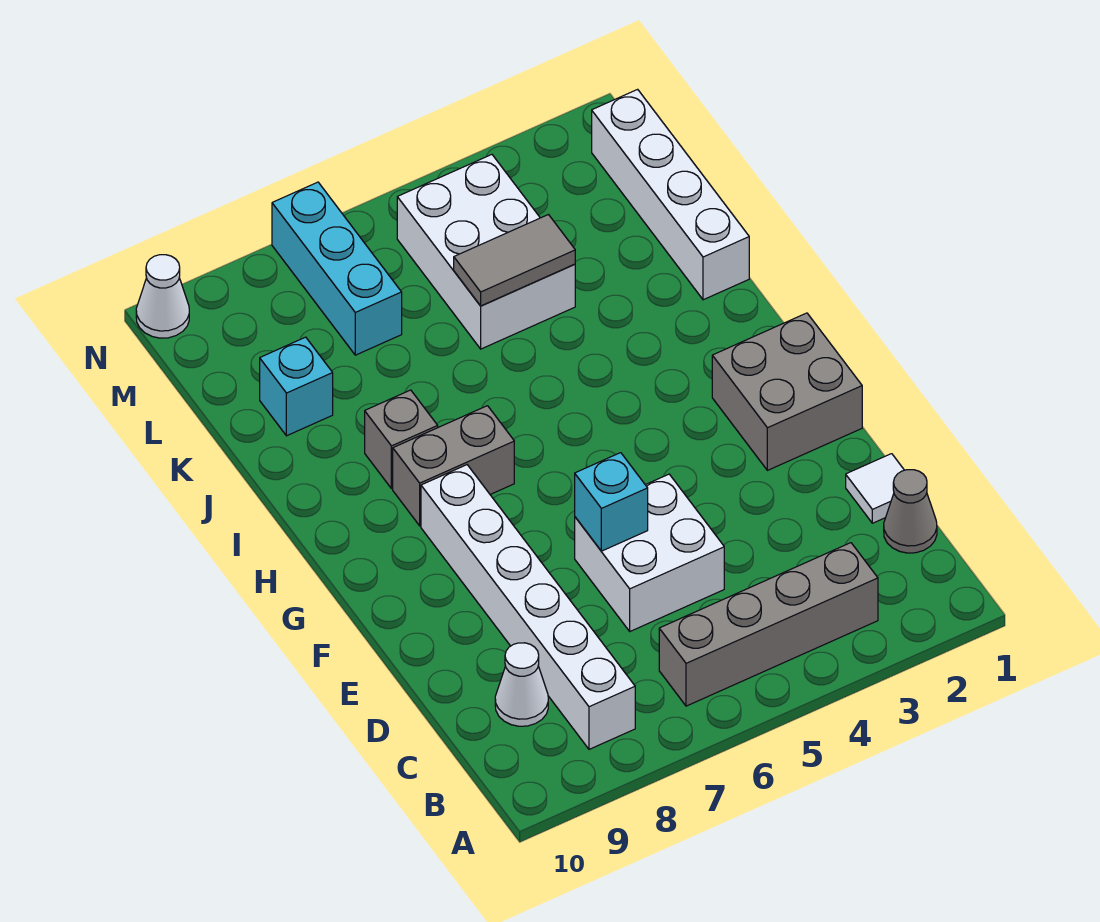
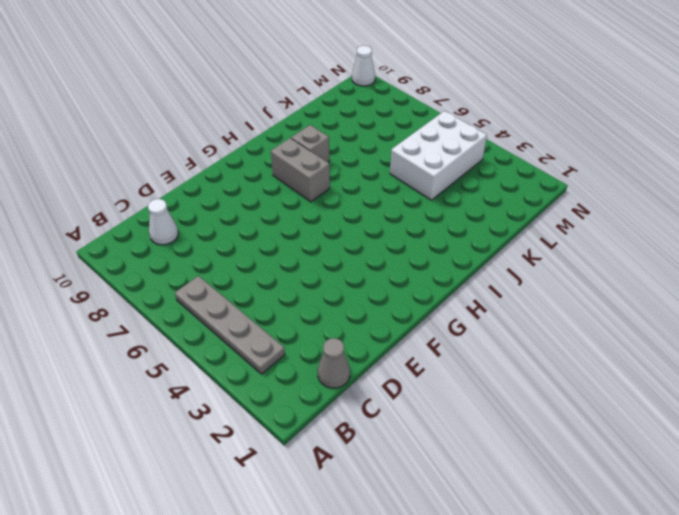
grey 1x4 plate [175,276,285,374] -> grey 1x4 brick [659,543,878,706]
none -> white 1x6 brick [421,465,635,749]
none -> white 1x1 tile [846,454,904,523]
none -> white 2x2 brick [575,474,724,631]

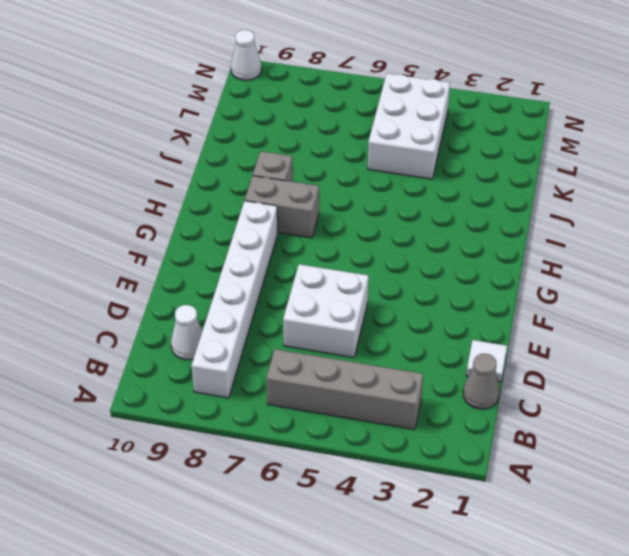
none -> grey 2x2 brick [712,313,862,470]
none -> white 1x4 brick [592,89,749,300]
none -> cyan 1x1 brick [260,337,333,436]

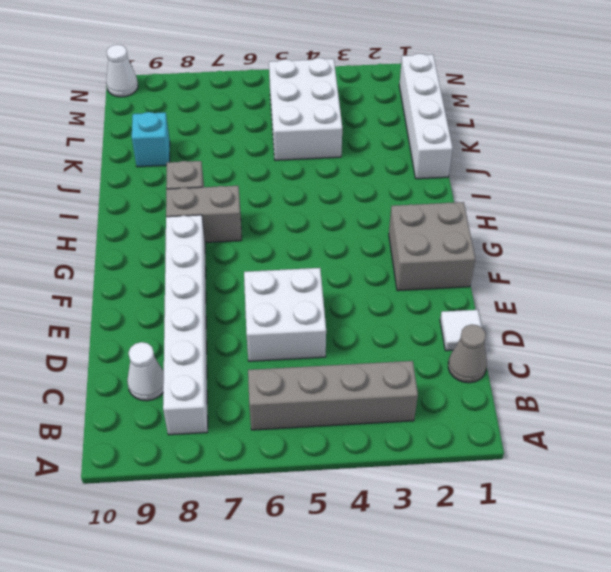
none -> cyan 1x3 brick [272,182,402,355]
none -> cyan 1x1 brick [575,453,648,551]
none -> grey 1x2 tile [454,215,575,306]

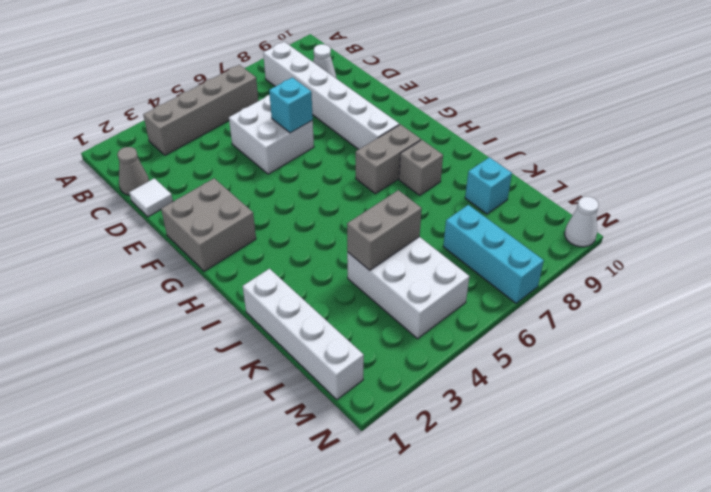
grey 1x2 brick [347,190,422,270] -> grey 1x2 tile [454,215,575,306]

